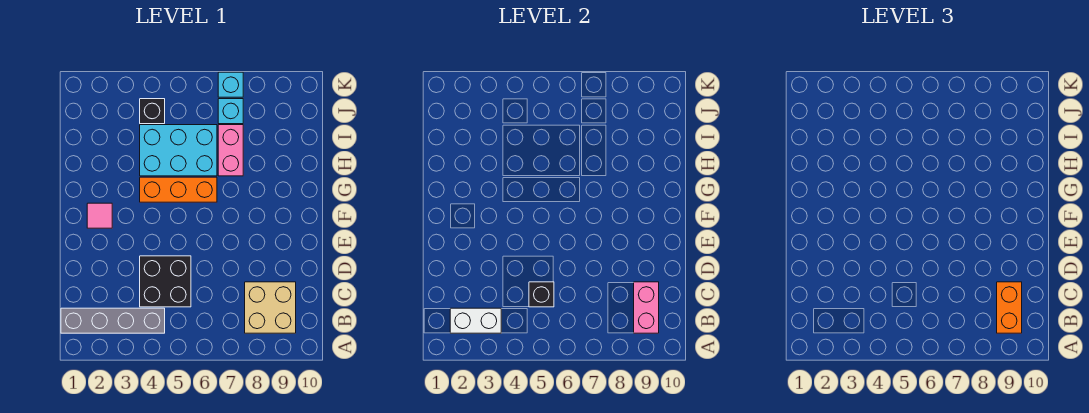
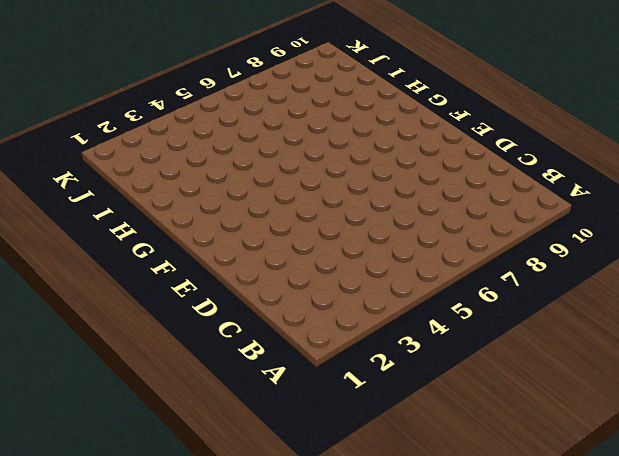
none -> grey 1x4 brick [61,308,165,333]
none -> tan 2x2 brick [245,282,296,333]
none -> black 2x2 brick [140,256,191,307]

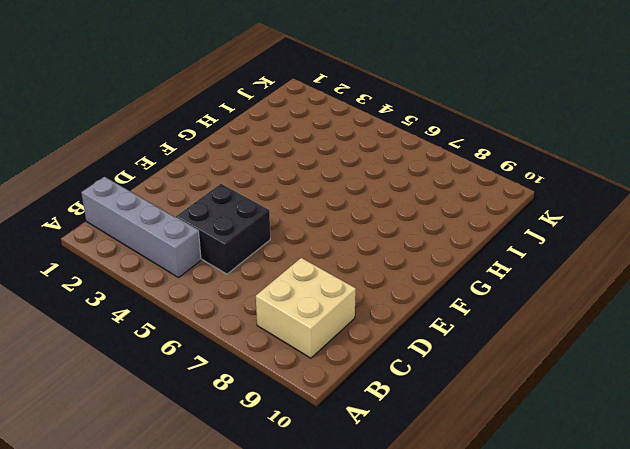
none -> pink 1x1 tile [87,203,112,228]
none -> orange 1x3 brick [140,177,217,202]
none -> cyan 2x3 brick [140,125,217,176]

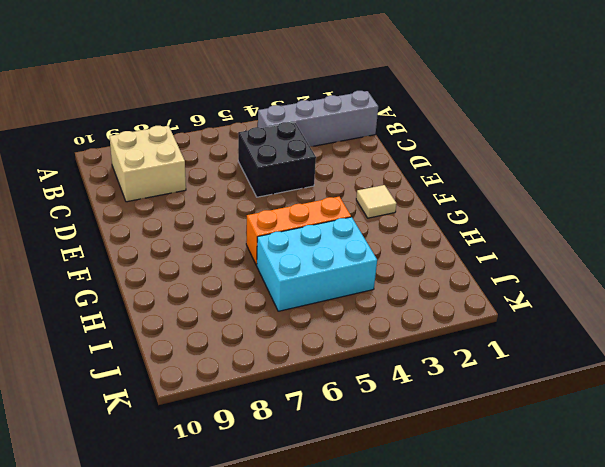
tan 1x1 tile [356,185,397,218] -> pink 1x1 tile [87,203,112,228]
none -> pink 1x2 brick [218,125,243,176]
none -> black 1x1 brick [140,99,165,124]
none -> cyan 1x1 brick [218,99,243,124]

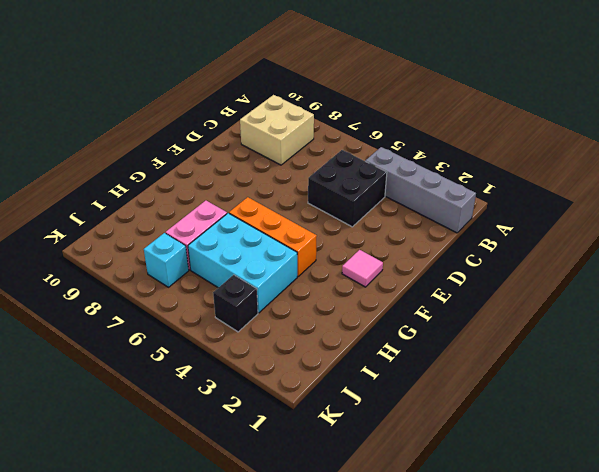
none -> cyan 1x1 brick [218,72,243,97]
none -> white 1x2 brick [450,308,501,333]
none -> pink 1x2 brick [634,282,659,333]

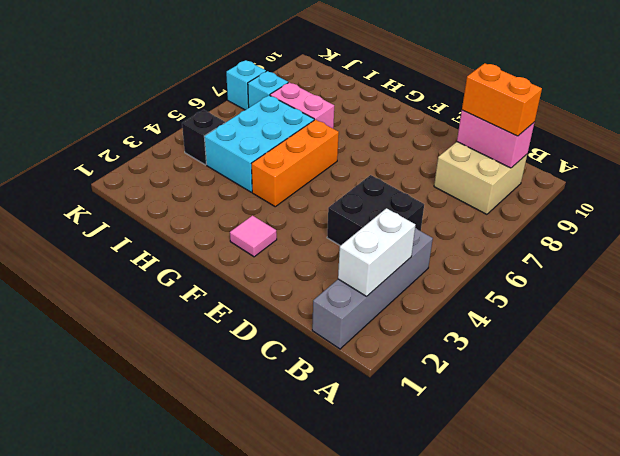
none -> black 1x1 brick [529,282,554,307]

